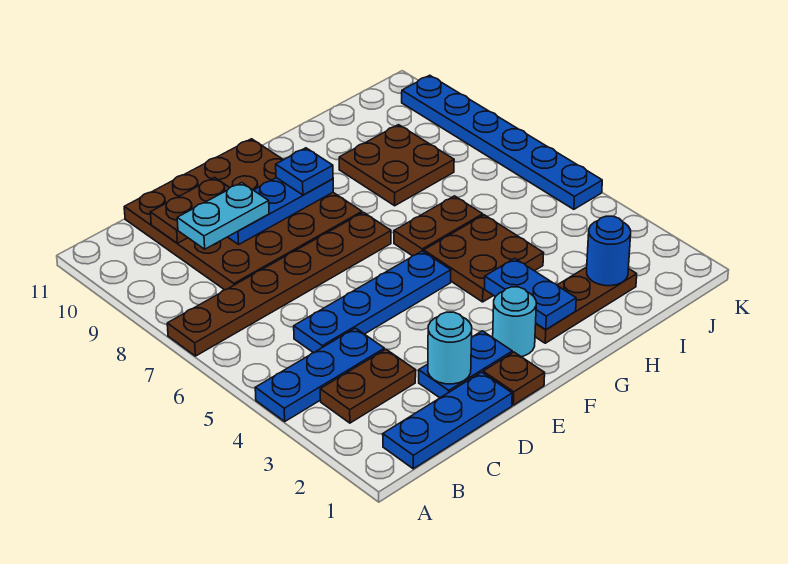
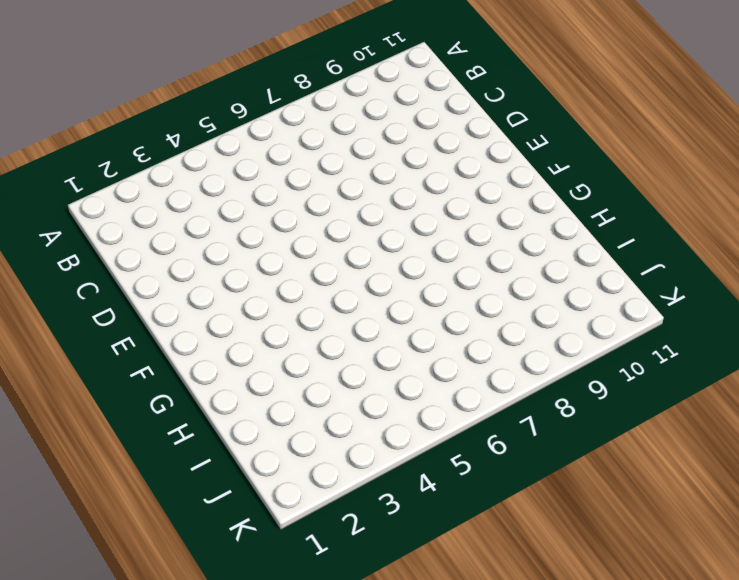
none -> blue 1x3 plate [255,328,384,421]
none -> brown 1x6 plate [167,212,391,356]
none -> blue 1x3 plate [383,372,512,469]

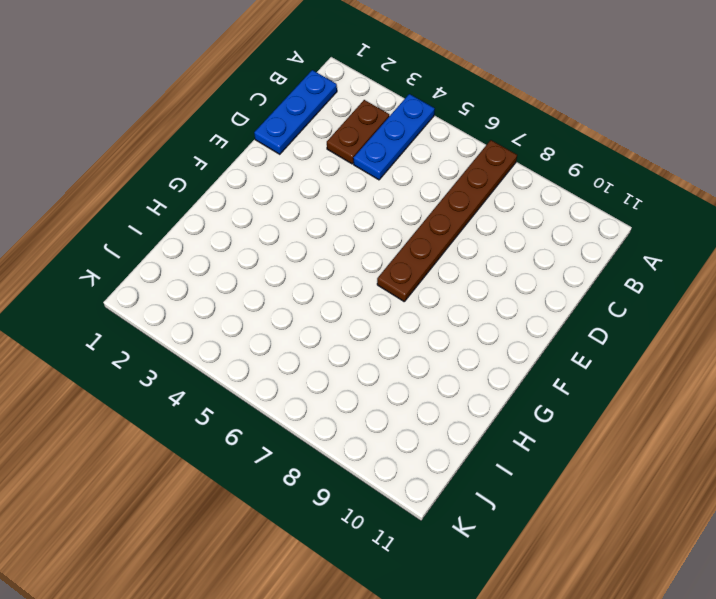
none -> blue 1x4 plate [294,251,451,353]
none -> brown 4x4 plate [124,139,362,290]
none -> blue 1x2 plate [419,331,512,398]

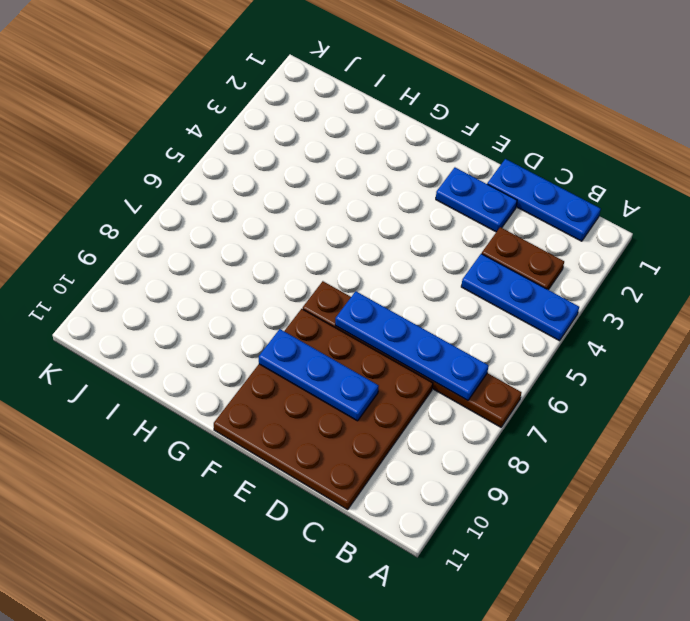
blue 1x4 plate [335,291,489,401] -> blue 1x4 plate moved to [294,251,451,353]
none -> brown 1x1 plate [483,352,545,405]
none -> cyan 1x1 round brick [493,287,536,357]
none -> brown 1x3 plate [535,267,637,343]

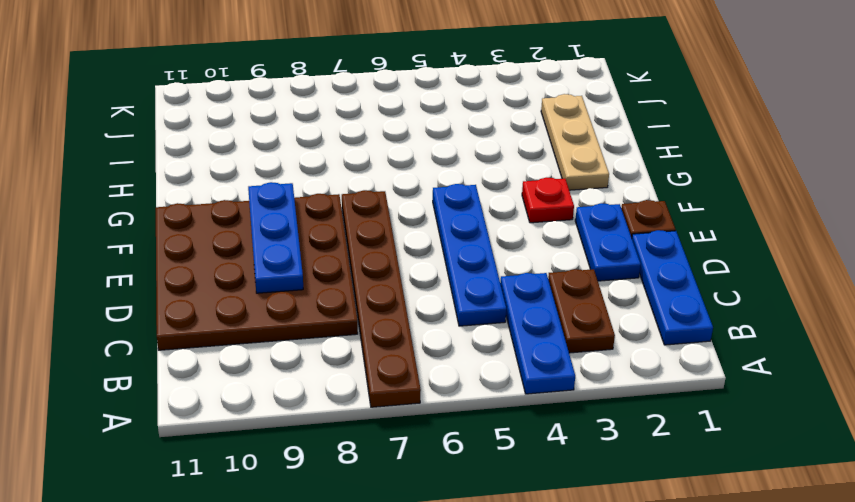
red 1x1 plate [522,177,574,223] -> none
tan 1x3 plate [541,94,609,190] -> brown 1x3 plate [535,267,637,343]
none -> cyan 1x1 round brick [493,287,536,357]
none -> brown 2x2 plate [424,215,544,302]
none -> brown 1x2 plate [394,196,483,256]

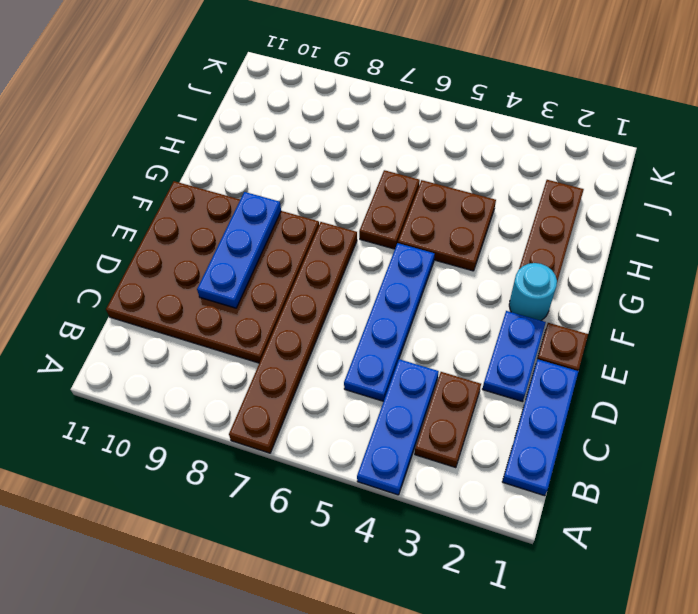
none -> brown 2x2 plate [339,125,454,206]
none -> blue 1x6 plate [402,75,602,209]
none -> brown 1x2 plate [150,178,230,243]

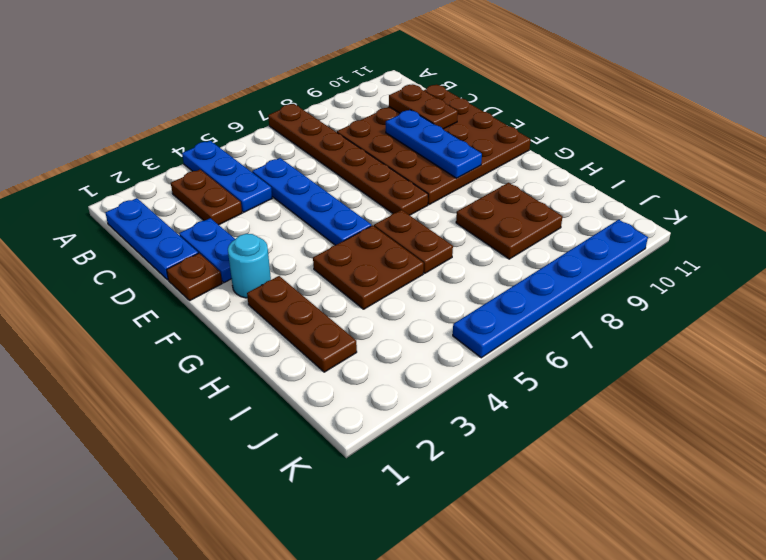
none -> cyan 1x1 round brick [428,312,472,384]
none -> blue 1x2 plate [485,258,576,330]
none -> blue 1x1 round brick [587,216,631,286]

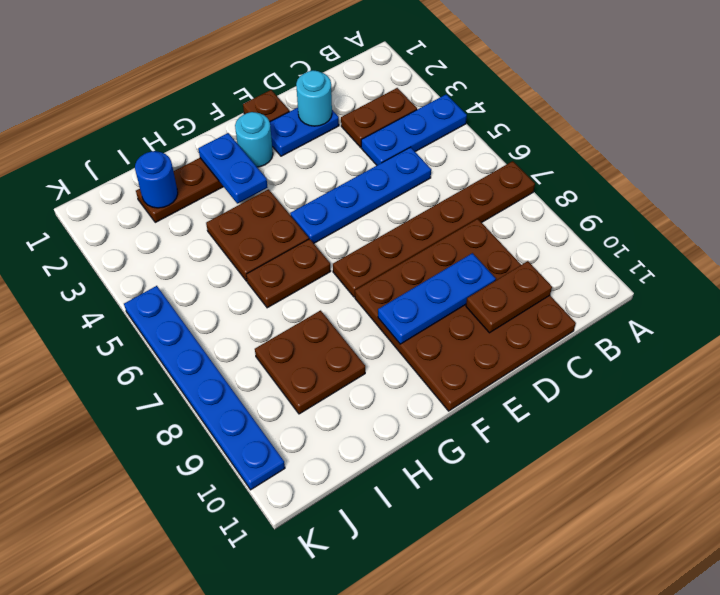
none -> blue 1x3 plate [383,372,512,469]
none -> cyan 1x2 plate [177,183,269,249]
none -> blue 1x1 plate [276,148,333,195]

